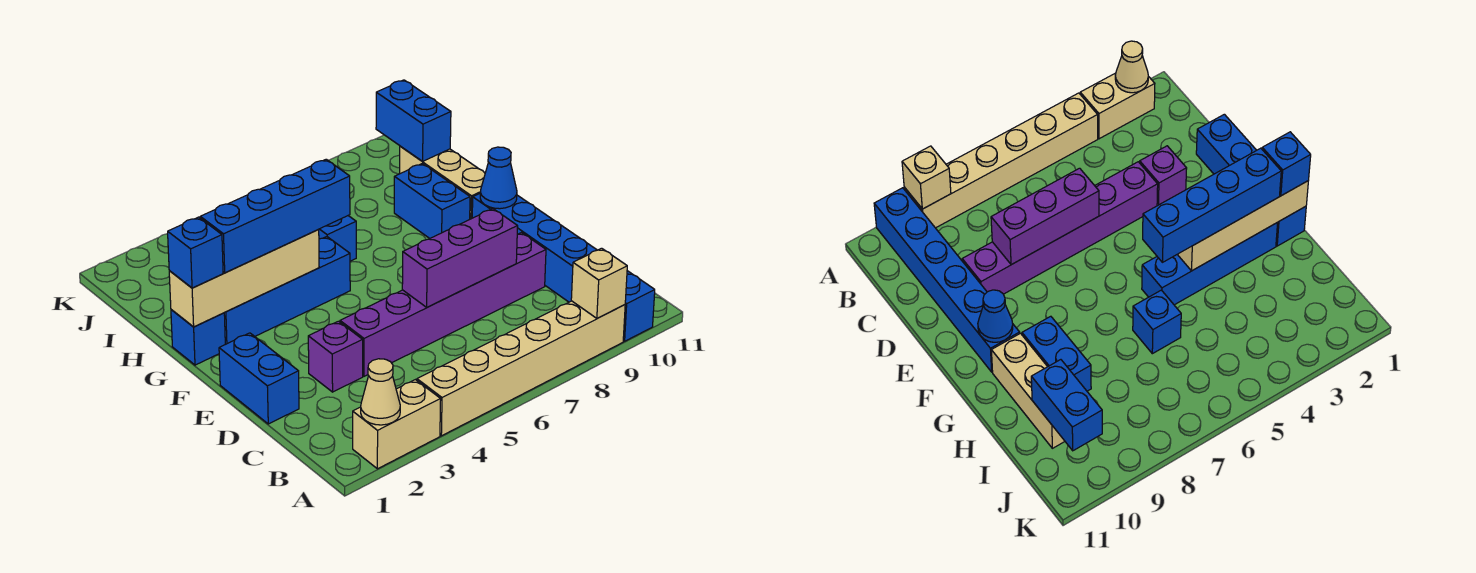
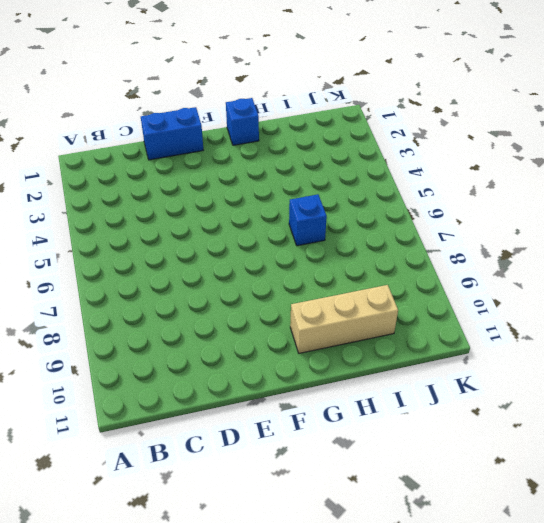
none -> tan 1x2 brick [353,380,441,469]
none -> tan 1x6 brick [417,301,625,436]
none -> blue 1x6 brick [472,194,655,341]

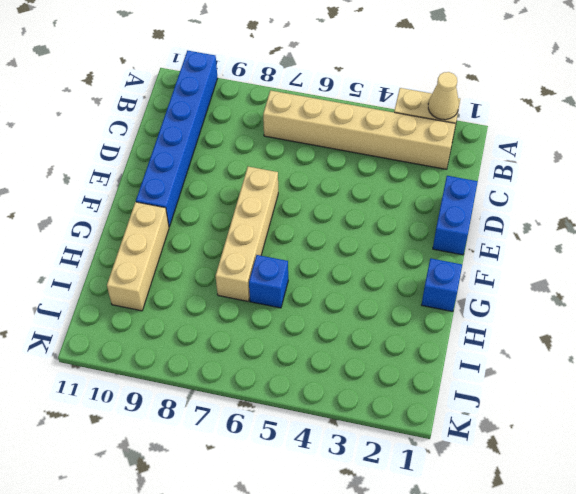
tan 1x6 brick [263,90,455,169] -> tan 1x6 brick moved to [417,301,625,436]
tan 1x4 brick [216,167,278,301] -> tan 1x4 brick turned to [169,230,319,327]
none -> purple 1x1 brick [308,321,363,392]
none -> purple 1x6 brick [340,233,546,376]
none -> blue 1x4 brick [224,237,350,344]

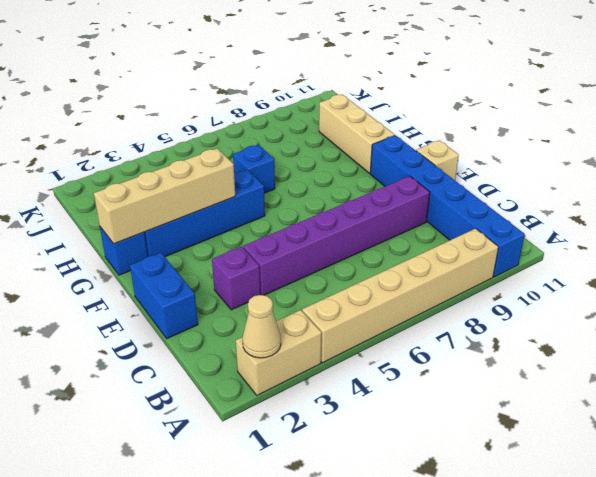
tan 1x1 brick [416,140,459,180] -> tan 1x1 brick moved to [571,248,627,318]
none -> blue 1x2 brick [394,164,470,239]
none -> purple 1x3 brick [402,209,518,307]
none -> blue 1x1 cone [480,147,517,209]

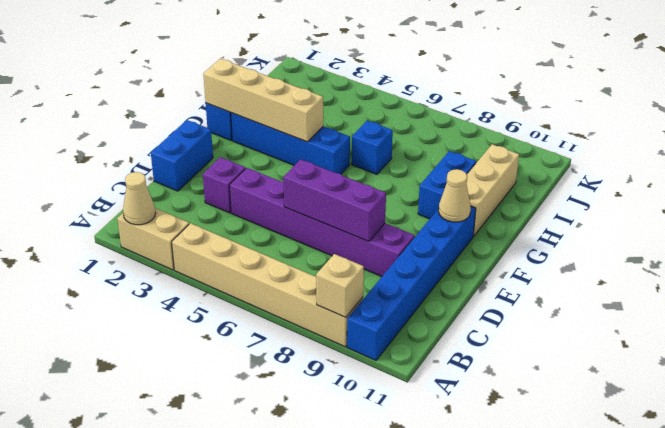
tan 1x1 cone [439,169,471,222] -> blue 1x1 cone [480,147,517,209]
none -> blue 1x2 brick [376,80,451,161]
none -> blue 1x1 brick [167,217,223,288]
none -> blue 1x4 brick [200,159,350,273]

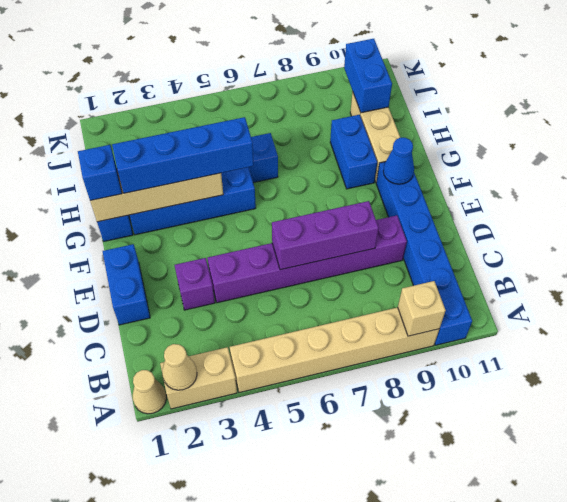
tan 1x1 cone [133,370,166,414] -> none

